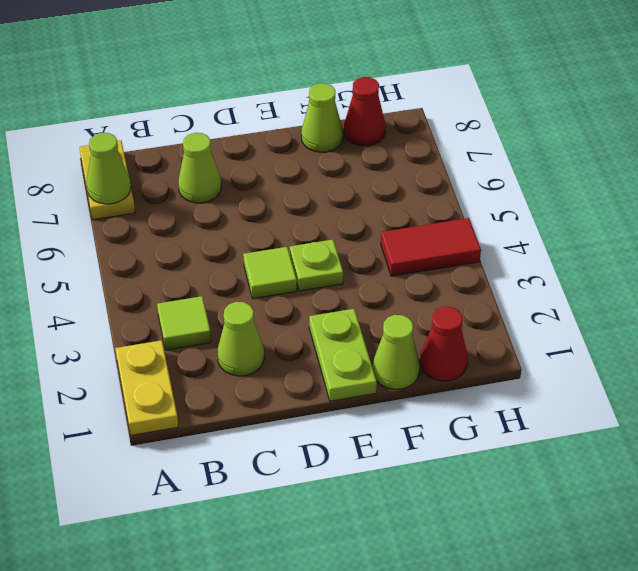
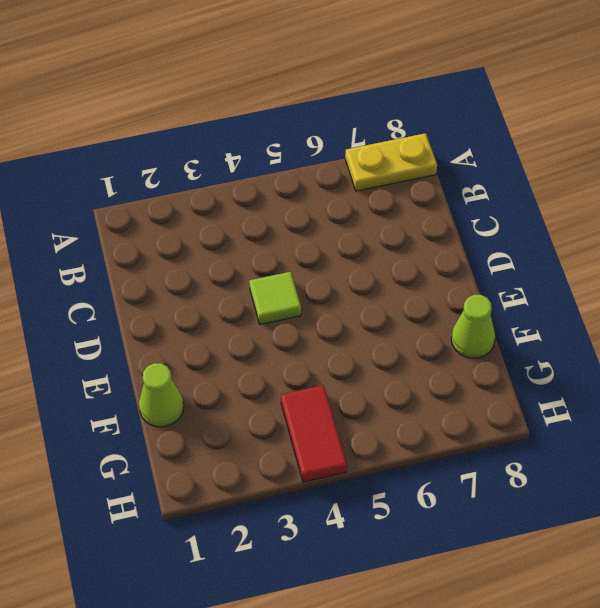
none -> yellow 1x2 plate [115,340,178,435]
none -> lime 1x1 tile [157,296,211,350]
none -> lime 1x1 cone [217,302,264,376]

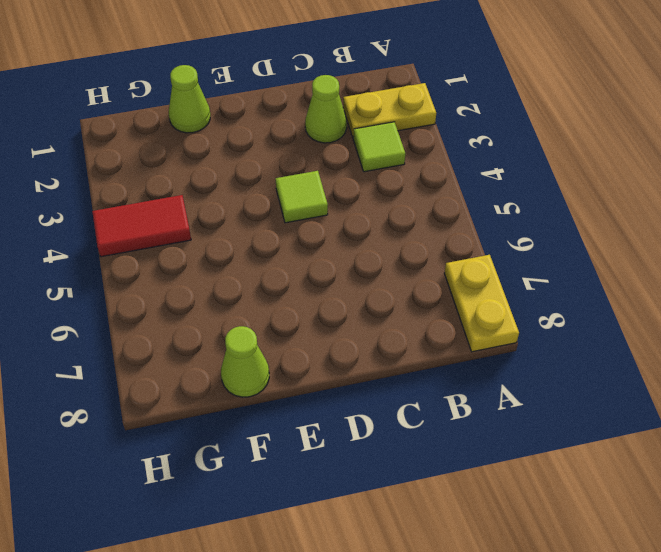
yellow 1x2 plate [343,83,436,137] -> yellow 1x2 plate turned to [115,340,178,435]
none -> lime 1x1 cone [178,133,221,203]
none -> lime 1x2 plate [309,309,377,401]
none -> lime 1x1 plate [290,240,343,291]

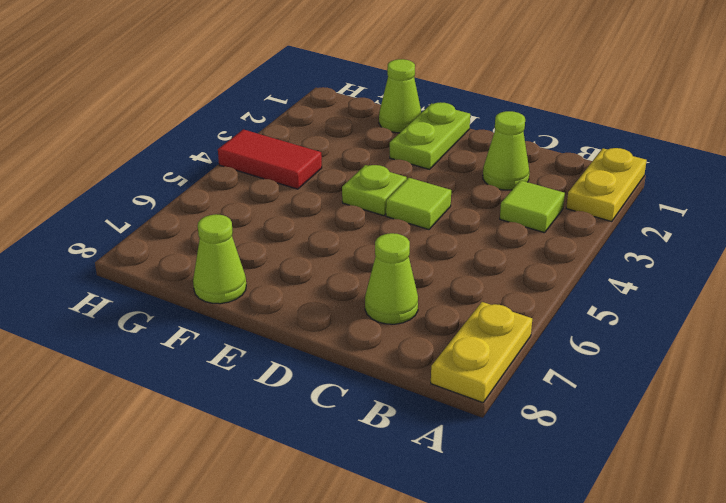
none -> red 1x1 cone [420,307,468,381]
none -> red 1x1 cone [344,77,386,146]
none -> lime 1x1 cone [87,133,131,204]

